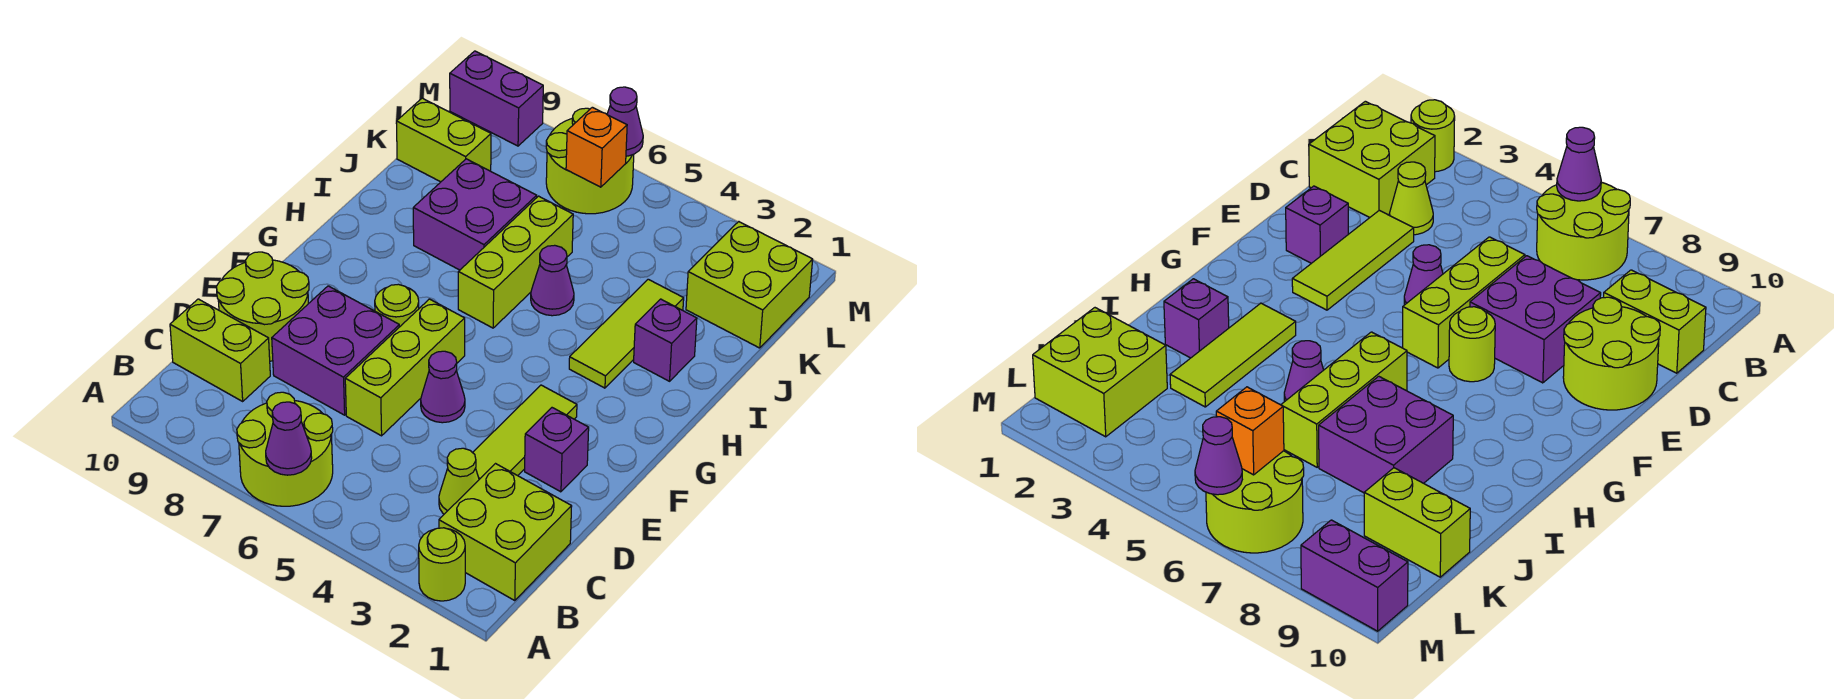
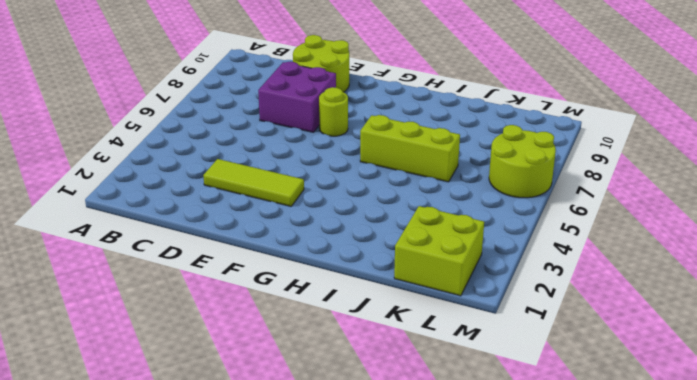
none -> lime 1x1 round brick [419,528,465,601]
none -> lime 2x2 round brick [237,392,333,506]
none -> lime 2x2 brick [439,464,572,601]

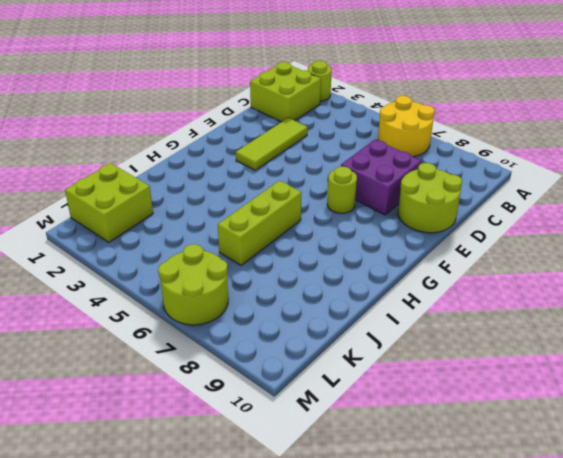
yellow 2x2 round brick [378,96,435,157] -> lime 2x2 round brick [237,392,333,506]
none -> lime 1x1 cone [439,448,479,514]
none -> lime 1x2 brick [170,299,270,401]
none -> lime 1x3 brick [345,299,465,436]

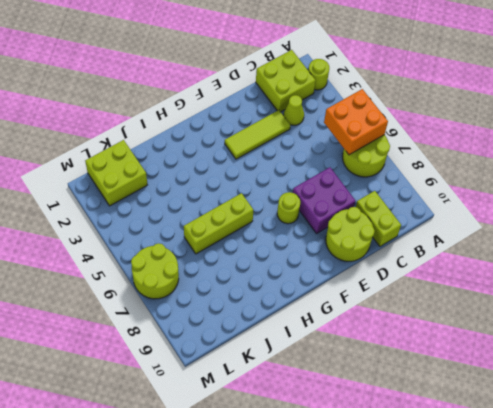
orange 2x2 brick [324,89,388,155] -> purple 1x1 cone [266,402,312,475]
none -> lime 1x3 brick [345,299,465,436]
none -> purple 1x1 brick [525,408,589,492]
none -> purple 1x1 cone [421,351,465,423]

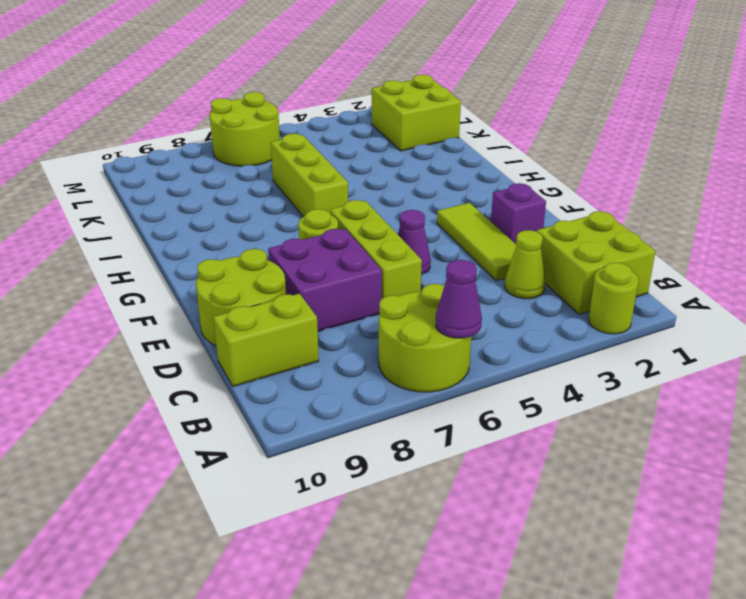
none -> lime 1x3 tile [569,279,684,388]
none -> purple 1x1 brick [634,299,697,381]
none -> purple 1x1 cone [531,245,574,316]

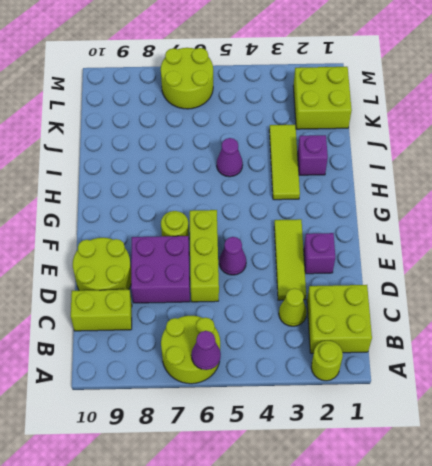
none -> lime 1x3 brick [458,196,573,328]
none -> purple 2x2 brick [413,159,537,270]
none -> lime 1x2 brick [397,98,491,182]

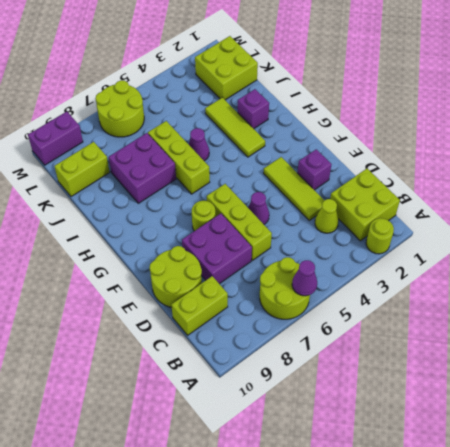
none -> orange 1x1 brick [566,107,627,187]
none -> purple 1x1 cone [607,87,643,156]

